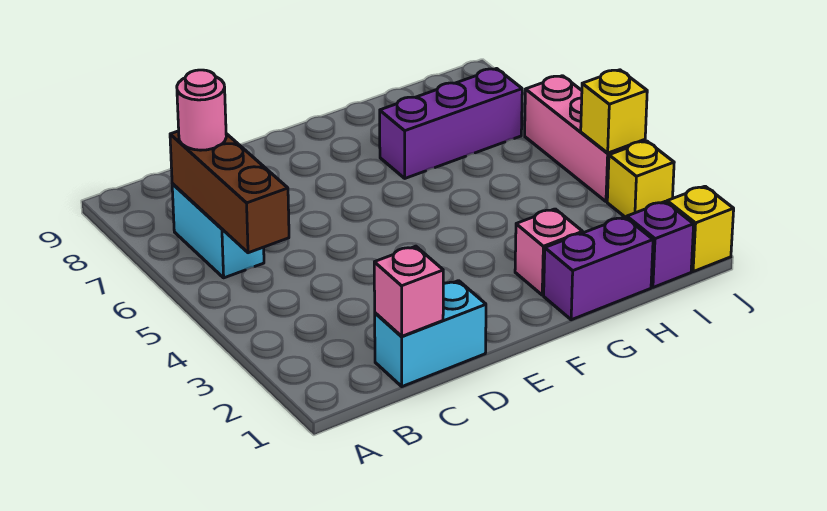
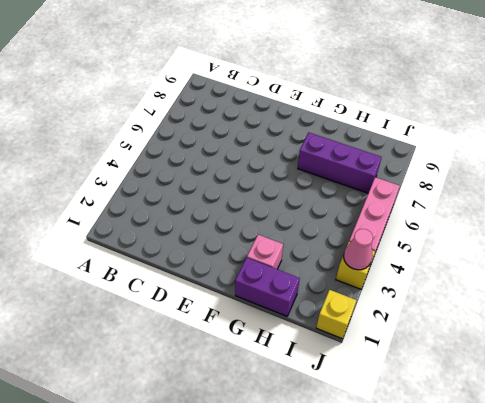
pink 1x1 cone [344,229,373,270] -> none
none -> cyan 1x2 brick [172,184,264,278]
none -> cyan 1x2 brick [375,281,486,387]
none -> purple 1x1 brick [627,202,694,287]

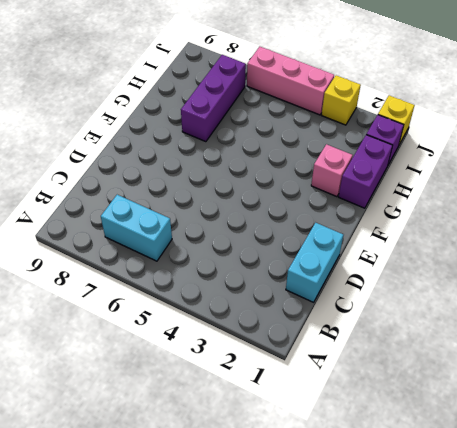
none -> brown 1x3 brick [170,131,289,253]
none -> pink 1x1 brick [374,246,443,336]
none -> yellow 1x1 brick [581,70,647,153]

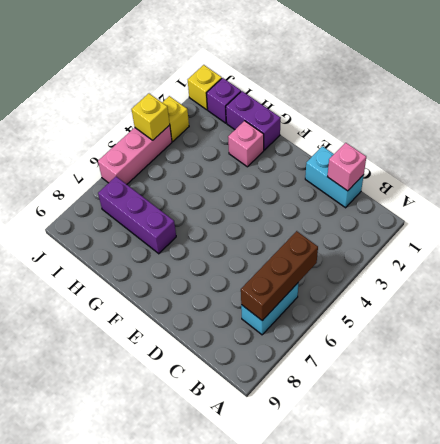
none -> pink 1x1 round brick [177,70,226,150]

